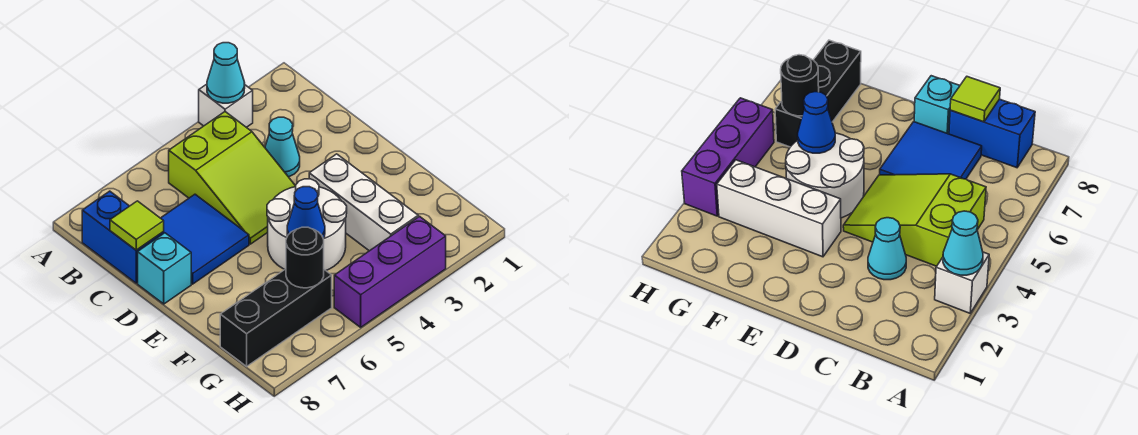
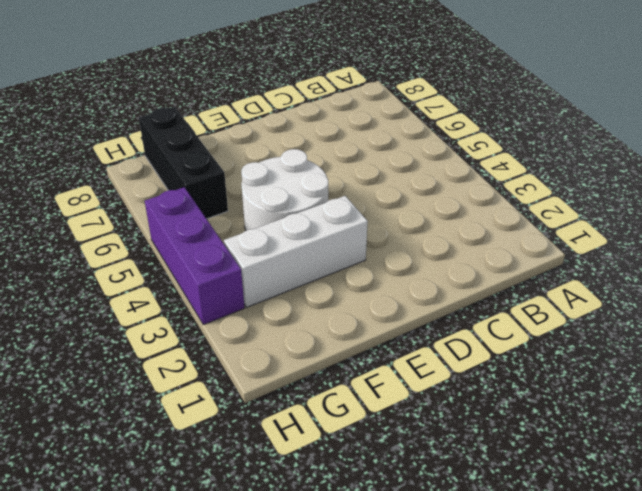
none -> white 1x1 brick [199,84,253,127]
none -> lime 2x3 slope [169,112,296,244]
none -> blue 1x2 brick [82,191,164,283]

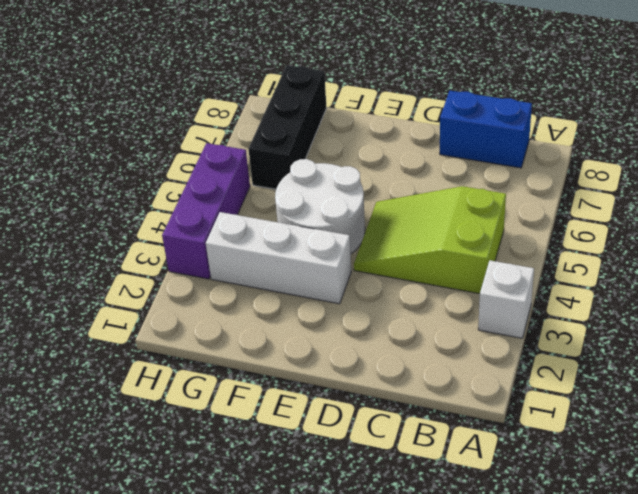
none -> cyan 1x1 cone [265,117,300,177]
none -> blue 2x2 tile [161,194,249,284]
none -> cyan 1x1 brick [138,233,191,304]

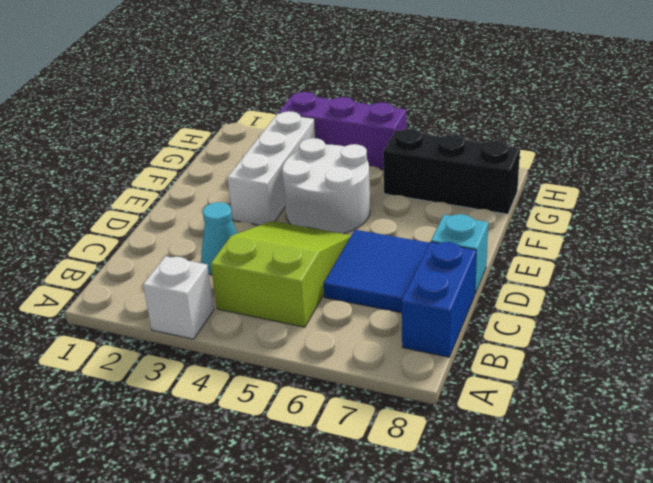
none -> cyan 1x1 cone [207,43,245,103]
none -> lime 1x1 tile [110,201,164,250]
none -> blue 1x1 cone [287,187,325,239]

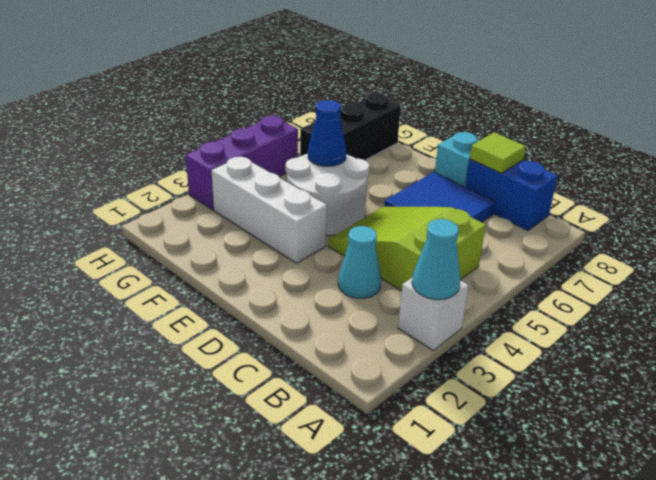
none -> black 1x1 round brick [286,227,324,288]

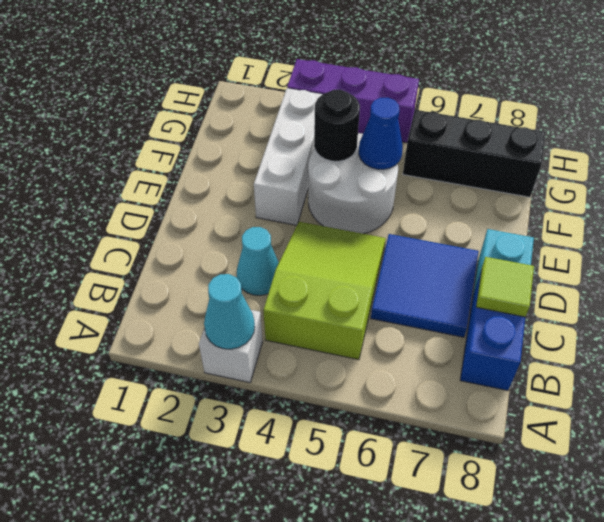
black 1x1 round brick [314,90,360,161] -> black 1x1 round brick moved to [286,227,324,288]

